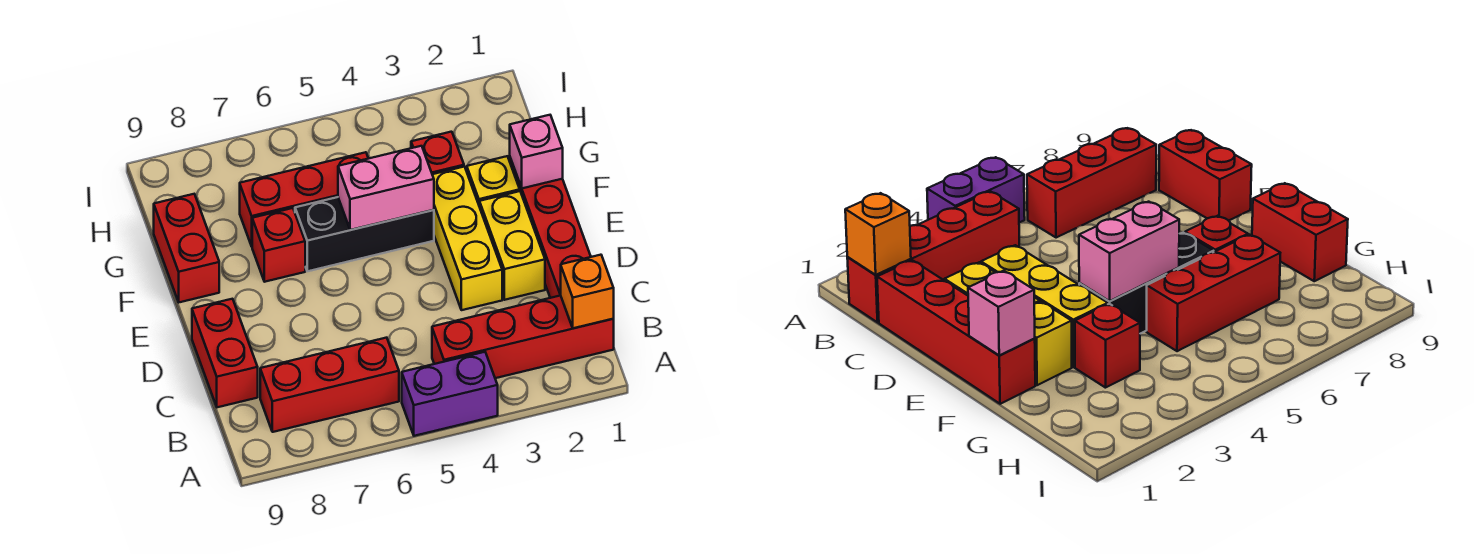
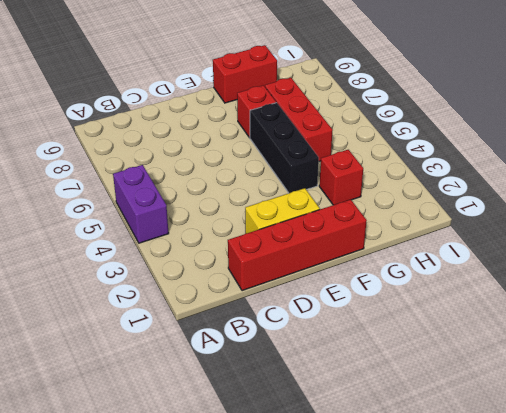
none -> red 1x4 brick [432,296,614,378]
none -> red 1x3 brick [260,338,399,432]
none -> red 1x2 brick [192,299,258,407]

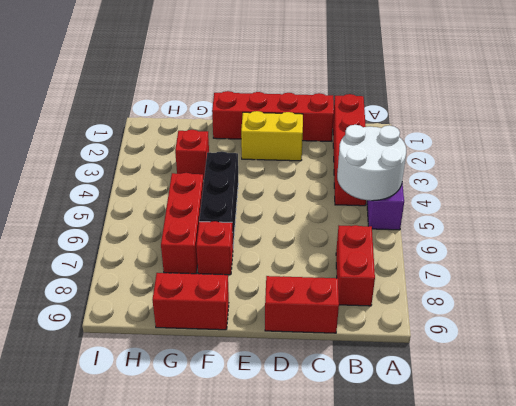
white 2x2 round brick [337,125,406,201] -> none
red 1x2 brick [336,225,375,306] -> red 1x3 brick [260,338,399,432]
none -> yellow 1x3 brick [432,167,502,310]
none -> yellow 1x1 brick [467,156,520,204]
none -> orange 1x1 brick [561,255,614,328]

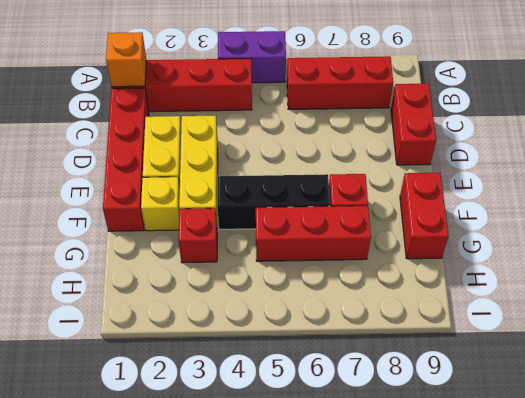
none -> pink 1x1 brick [510,115,563,188]
none -> pink 1x2 brick [338,146,434,230]

